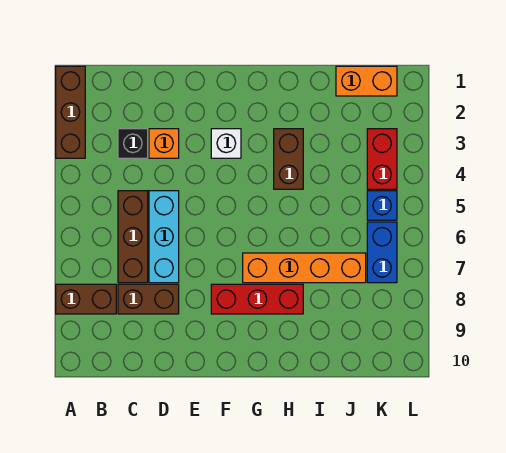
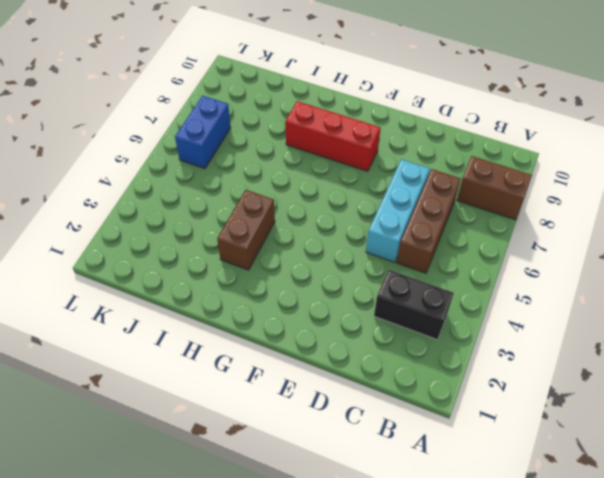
black 1x2 brick [374,270,454,340] -> black 1x1 brick [118,129,148,158]
none -> brown 1x3 brick [56,66,85,158]
none -> brown 1x2 brick [118,284,179,314]
none -> orange 1x1 brick [149,129,179,158]

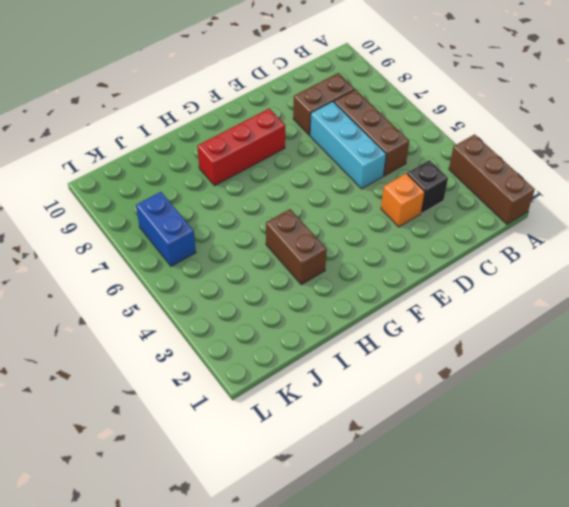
none -> brown 1x2 brick [56,284,116,314]
none -> white 1x1 brick [211,129,241,158]
none -> orange 1x4 brick [243,253,366,283]

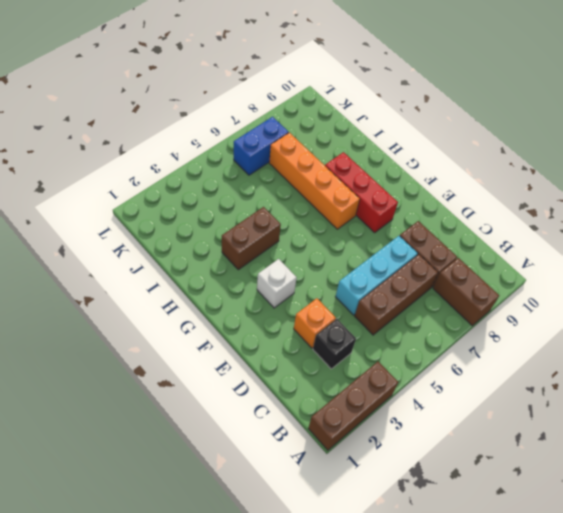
none -> orange 1x2 brick [336,66,397,96]
none -> red 1x2 brick [367,129,397,189]
none -> blue 1x1 brick [367,191,397,220]

